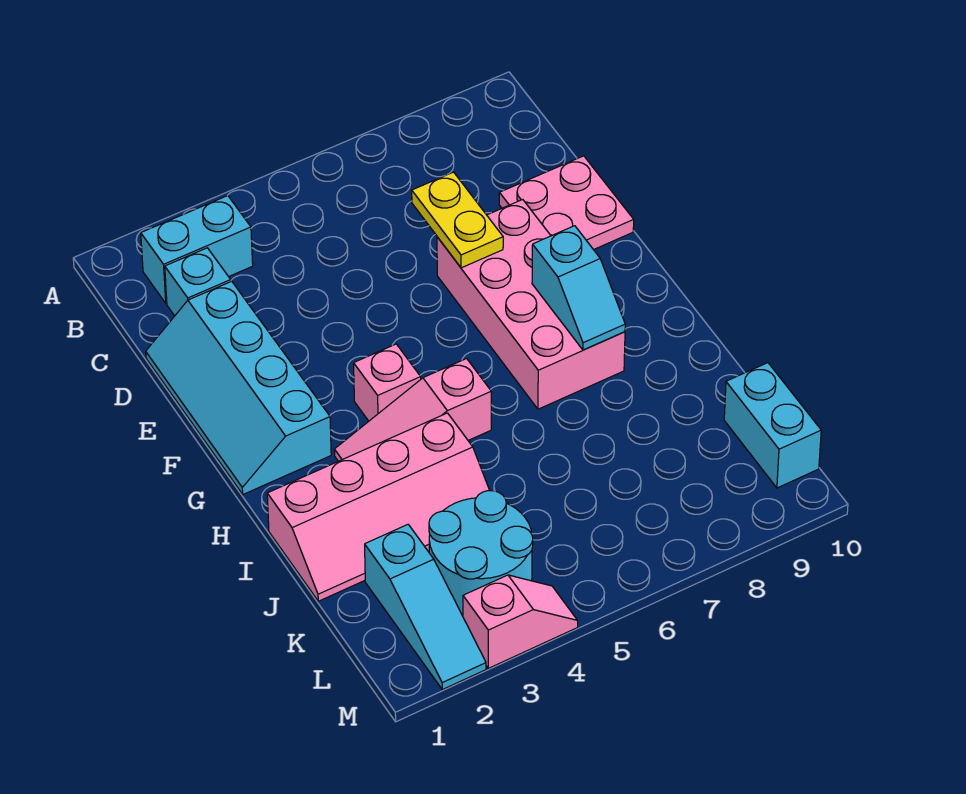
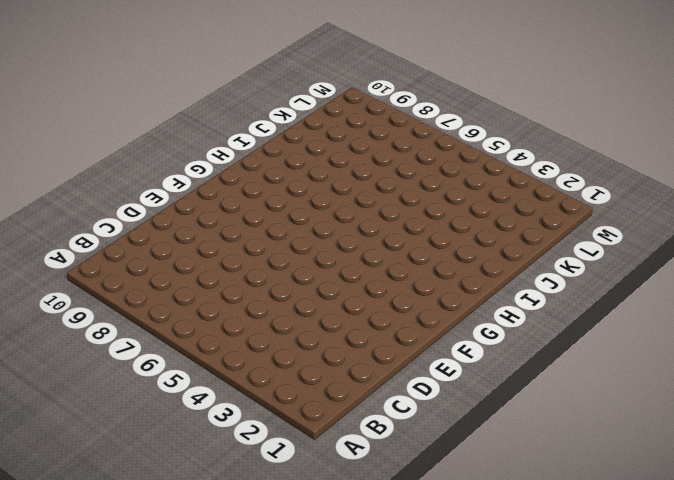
none -> cyan 1x2 brick [141,195,253,303]
none -> cyan 1x1 brick [165,248,231,316]
none -> cyan 2x4 slope [146,281,331,494]

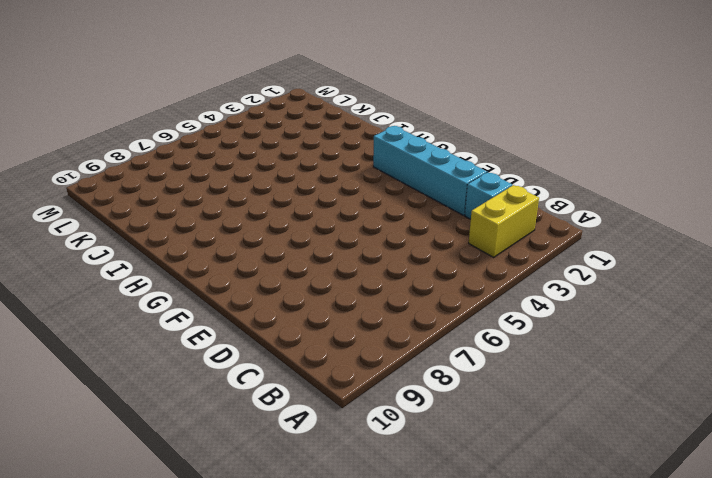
yellow 1x2 brick [469,185,539,257] -> cyan 1x2 brick [141,195,253,303]
none -> pink 2x2 plate [499,156,634,250]
none -> pink 2x4 brick [437,200,625,409]
none -> pink 1x1 brick [354,344,421,421]

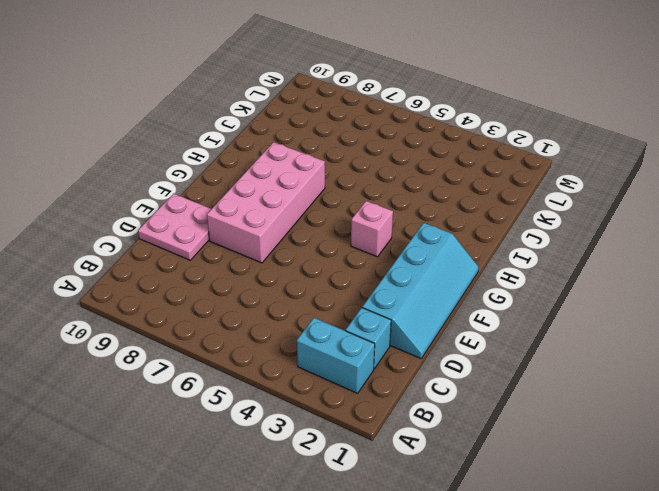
none -> pink 1x3 slope [334,359,491,461]
none -> pink 2x4 slope [267,413,490,601]
none -> cyan 1x3 slope [365,525,486,690]

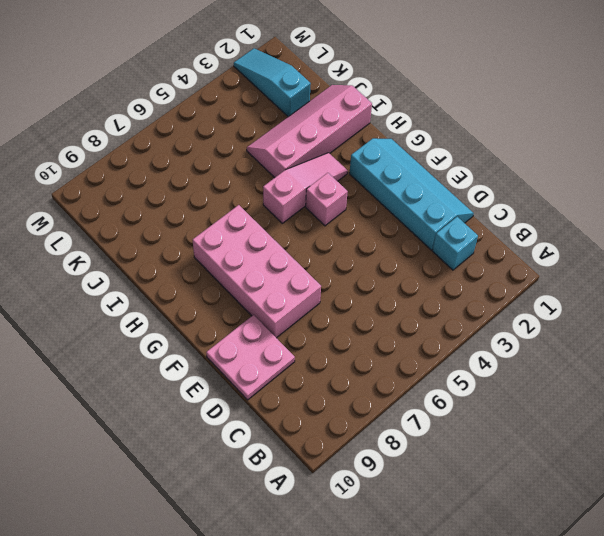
none -> cyan 1x2 brick [141,195,253,303]
none -> cyan 2x2 round brick [429,491,533,614]
none -> cyan 1x2 brick [724,363,821,488]

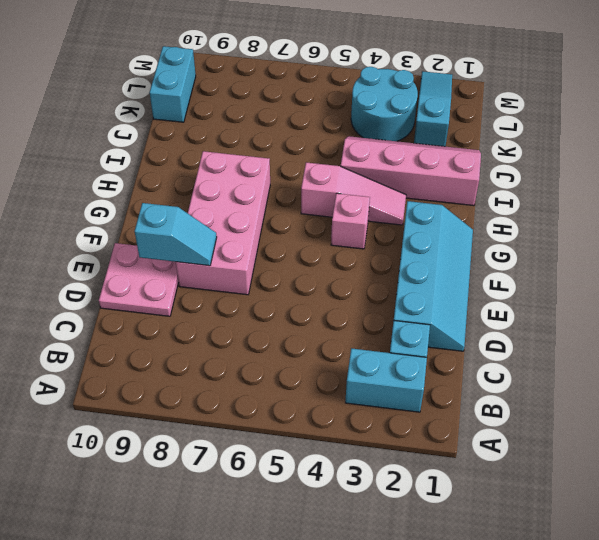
cyan 1x2 slope [135,203,217,266] -> cyan 1x2 slope turned to [532,226,625,350]
none -> pink 1x2 slope [463,575,578,668]
none -> yellow 1x2 plate [412,172,503,268]

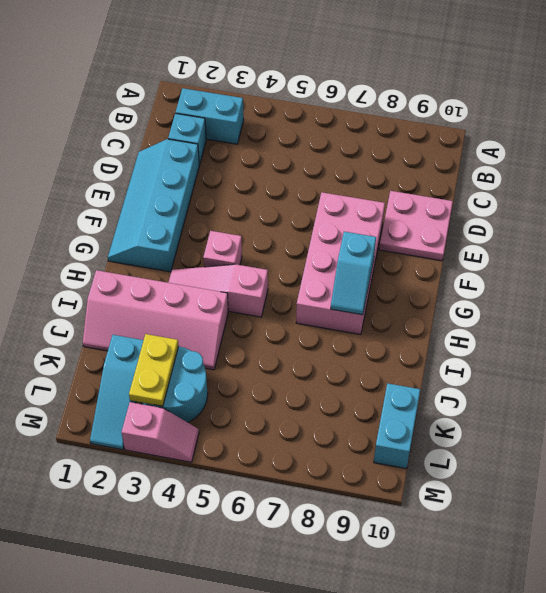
yellow 1x2 plate [129,334,179,406] -> yellow 1x2 plate moved to [412,172,503,268]

